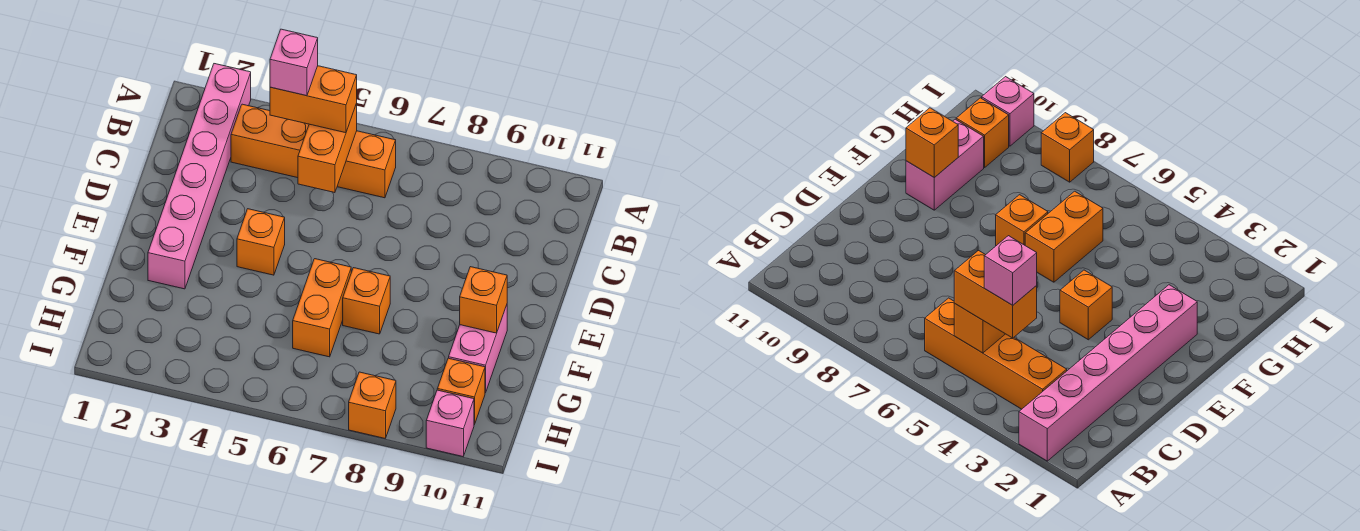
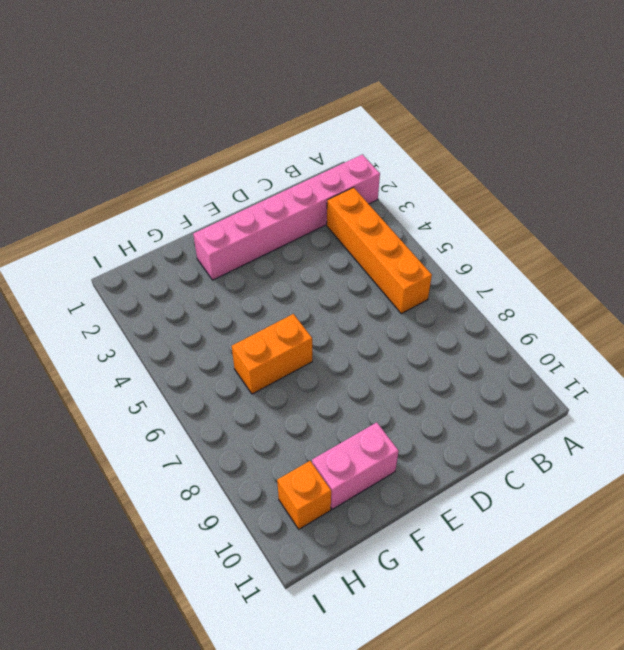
none -> orange 1x1 brick [237,209,285,275]
none -> orange 1x1 brick [343,268,390,334]
none -> orange 1x1 brick [349,372,396,438]

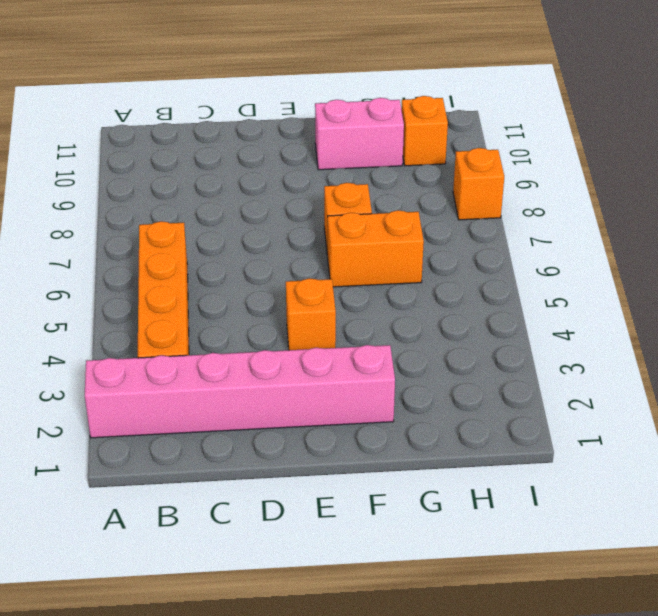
none -> pink 1x1 brick [426,390,474,456]
none -> orange 1x2 brick [298,104,357,193]
none -> orange 1x1 brick [460,267,507,333]

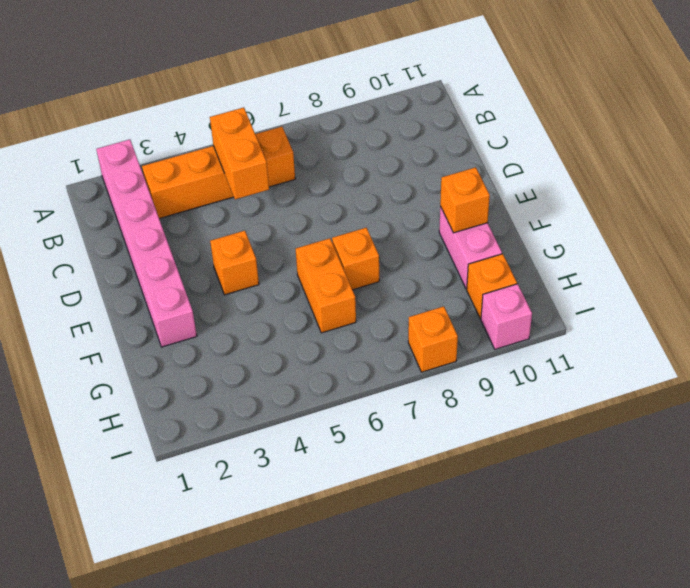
none -> orange 1x2 brick [270,66,357,133]
none -> pink 1x1 brick [270,29,318,96]

